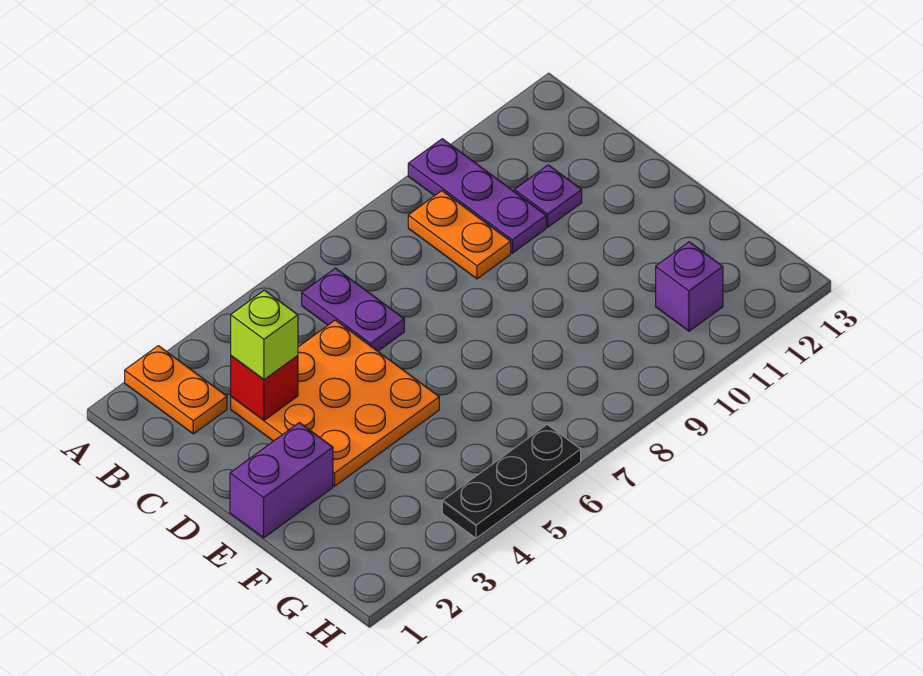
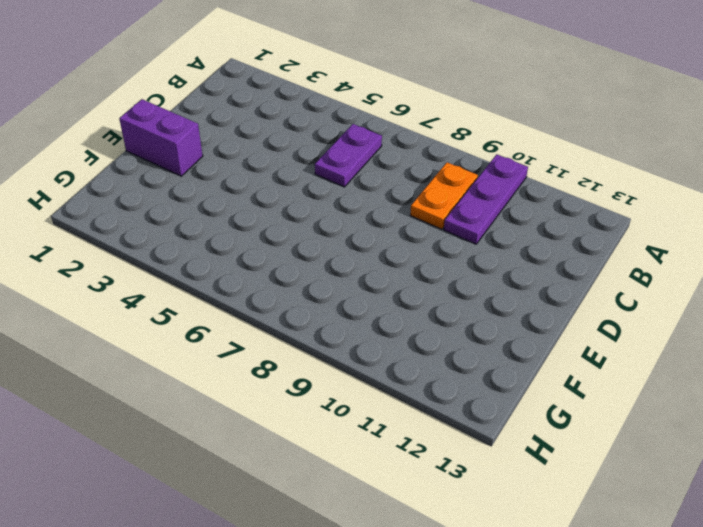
none -> orange 1x2 plate [125,346,227,434]
none -> orange 3x3 plate [231,320,439,486]

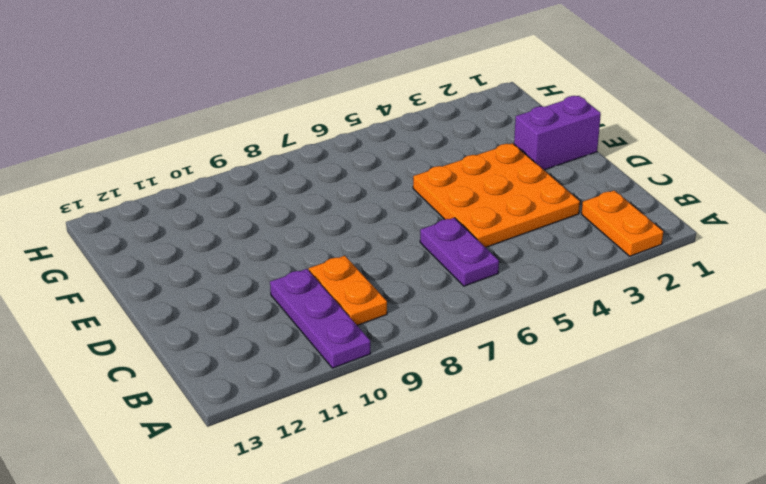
none -> purple 1x1 plate [514,165,582,227]
none -> purple 1x1 brick [656,242,723,331]

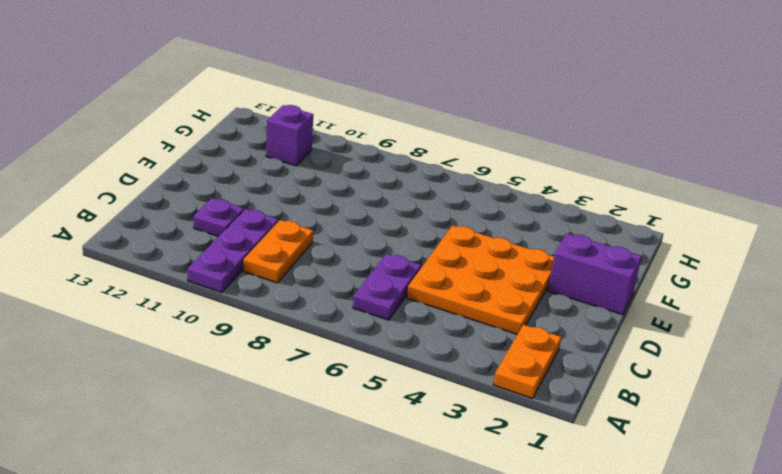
none -> black 1x3 plate [442,425,581,538]
none -> red 1x1 brick [231,356,298,420]

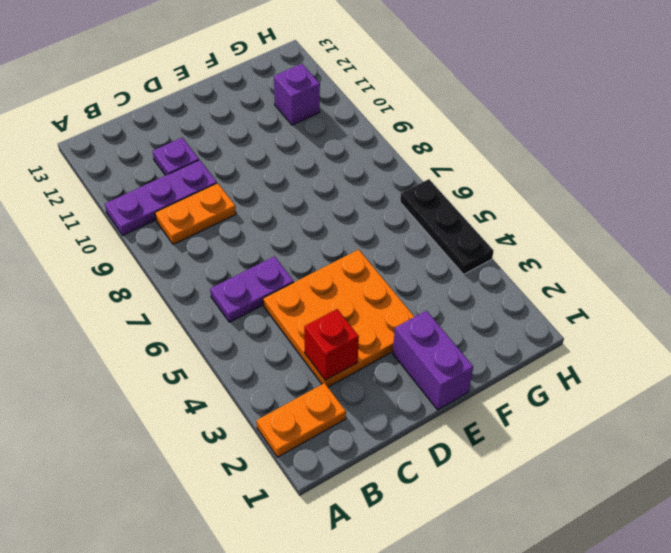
none -> lime 1x1 brick [231,290,298,380]

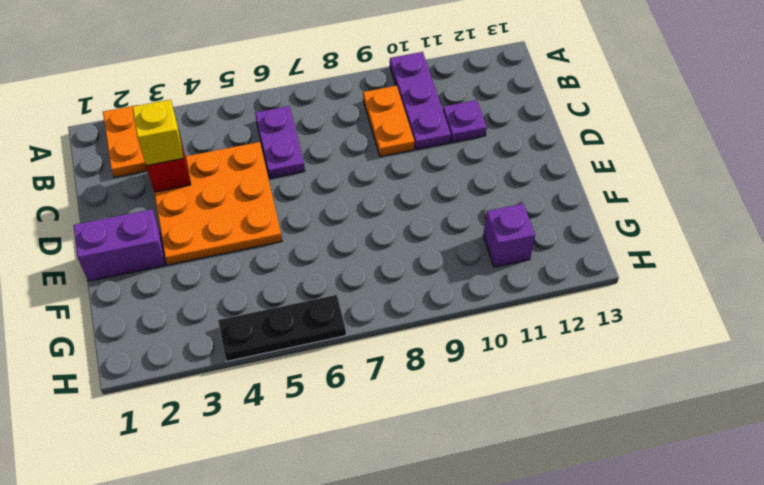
yellow 1x1 brick [133,100,184,166] -> lime 1x1 brick [231,290,298,380]

